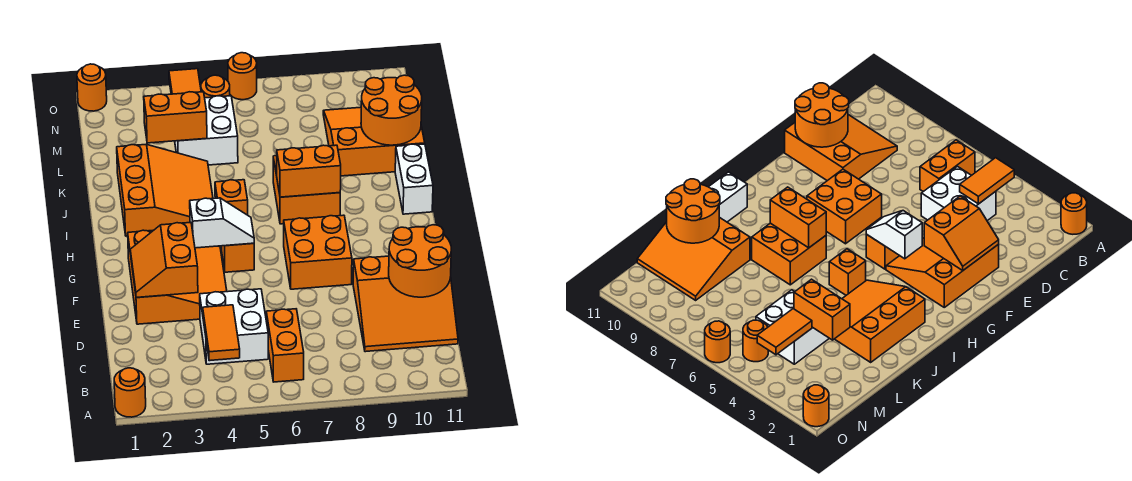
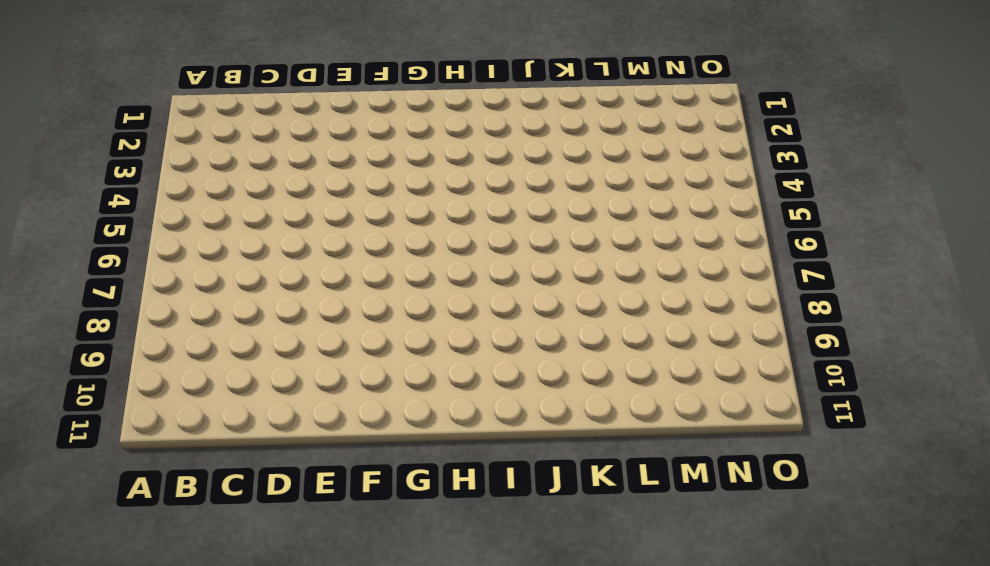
none -> orange 1x1 round brick [114,368,146,417]
none -> orange 1x2 brick [266,309,304,382]
none -> white 2x2 brick [200,289,268,364]

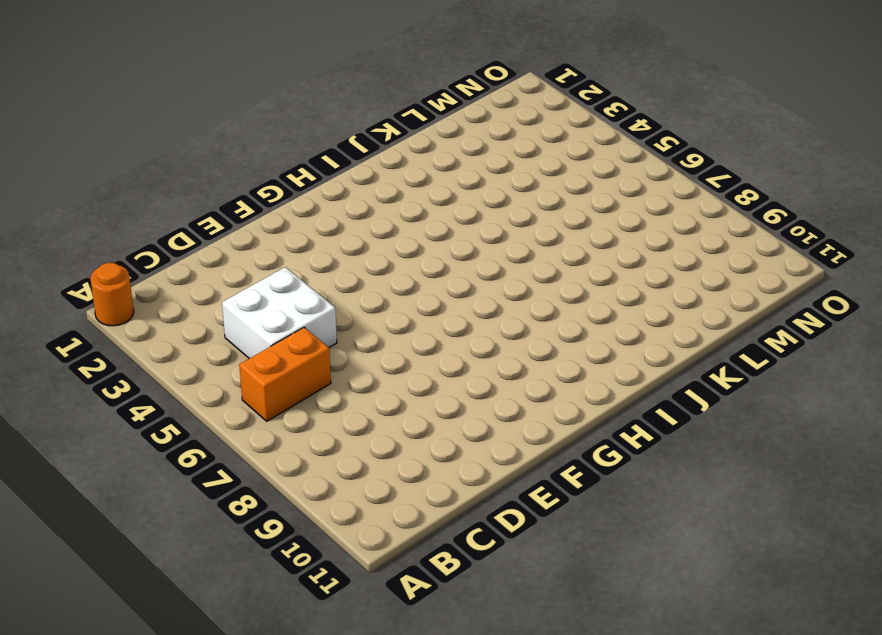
none -> orange 3x3 slope [353,256,458,352]
none -> orange 3x3 slope [128,230,227,324]
none -> orange 2x2 brick [284,215,352,289]

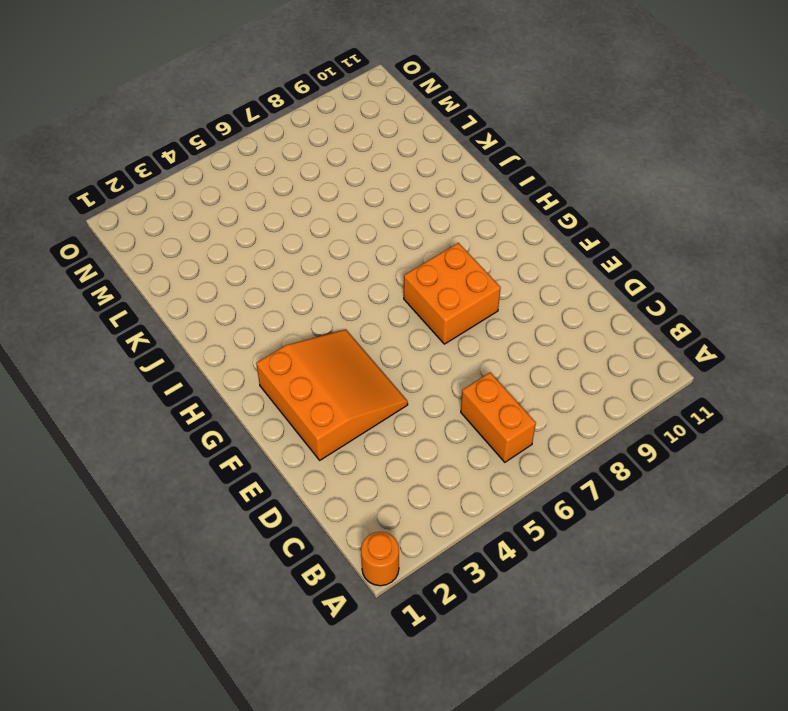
none -> white 2x2 brick [200,289,268,364]
none -> orange 3x3 slope [353,256,458,352]
none -> orange 1x1 brick [222,243,254,272]

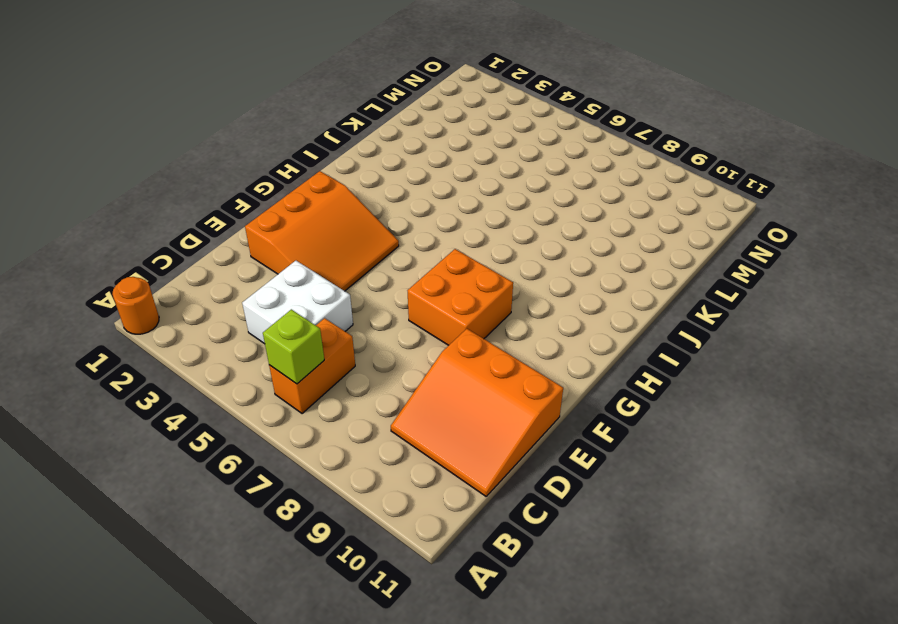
lime 1x1 brick [263,309,324,384] -> none
none -> orange 1x1 brick [222,243,254,272]
none -> orange 3x3 slope [117,144,213,236]
none -> orange 1x1 brick [215,180,248,215]

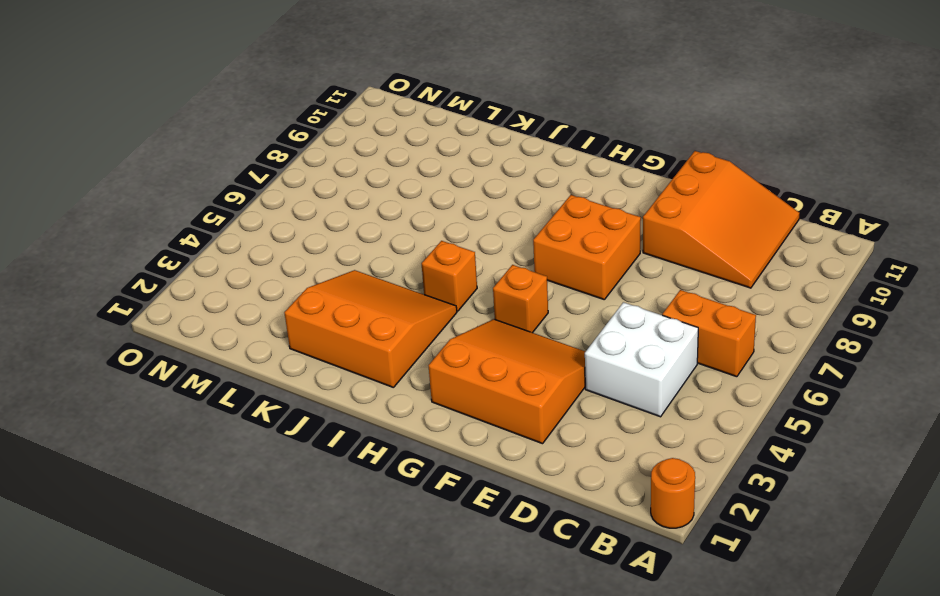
none -> orange 2x2 brick [273,156,340,224]
none -> white 1x2 brick [395,144,433,214]
none -> orange 3x3 slope [323,107,425,176]

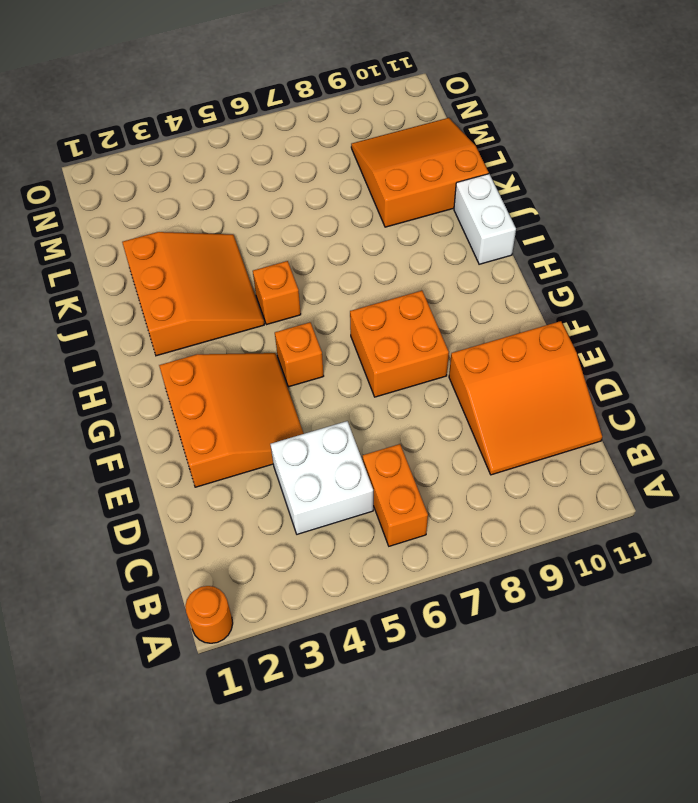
none -> orange 2x2 brick [273,156,340,224]
none -> white 2x2 brick [175,96,238,165]
none -> orange 1x1 round brick [201,75,230,98]

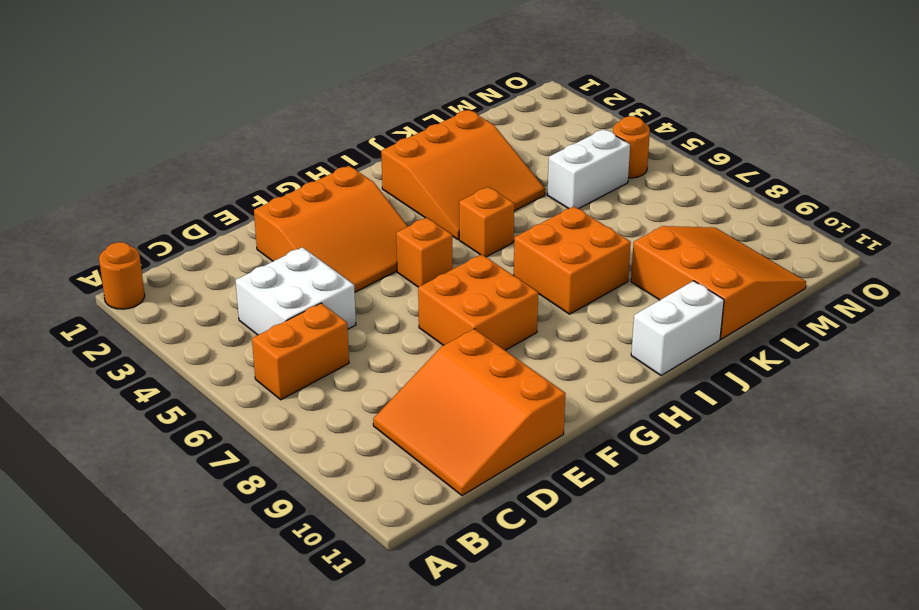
white 1x2 brick [547,129,630,209] -> white 2x2 brick [175,96,238,165]
none -> orange 1x1 round brick [77,64,107,111]
none -> orange 1x1 round brick [228,53,257,100]
none -> orange 1x2 tile [203,305,240,361]

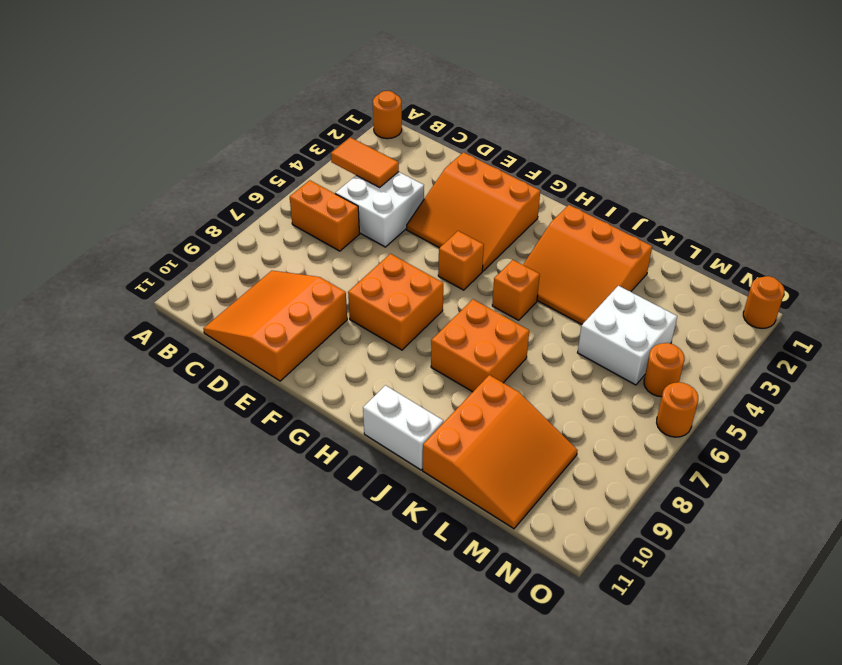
none -> orange 2x2 round brick [389,225,451,297]
none -> orange 2x2 slope [130,223,198,298]
none -> white 1x2 slope [190,198,254,248]

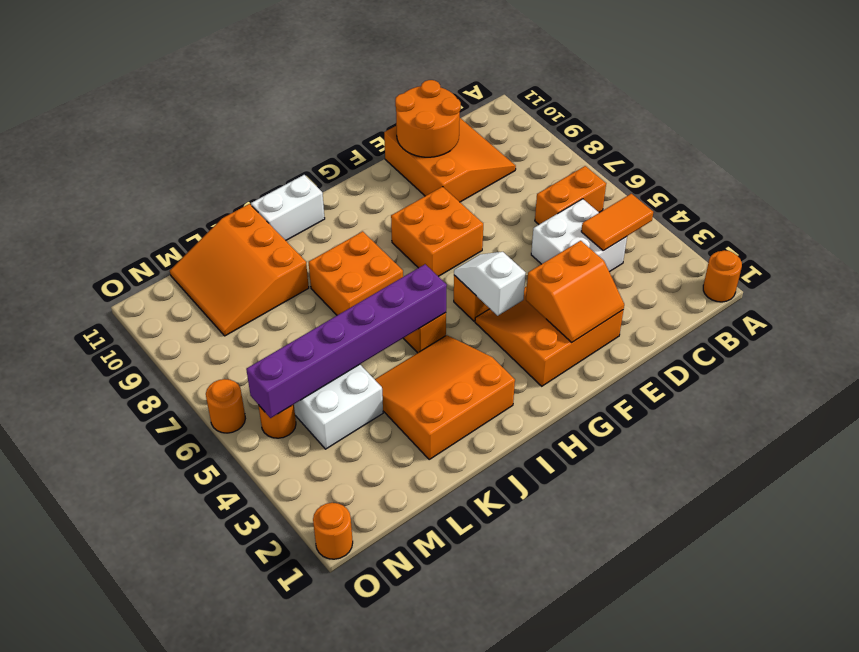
purple 1x6 brick [246,264,447,418] -> none
none -> orange 1x2 brick [277,145,341,197]
none -> orange 2x2 round brick [361,75,422,145]
none -> orange 1x2 brick [144,92,207,143]

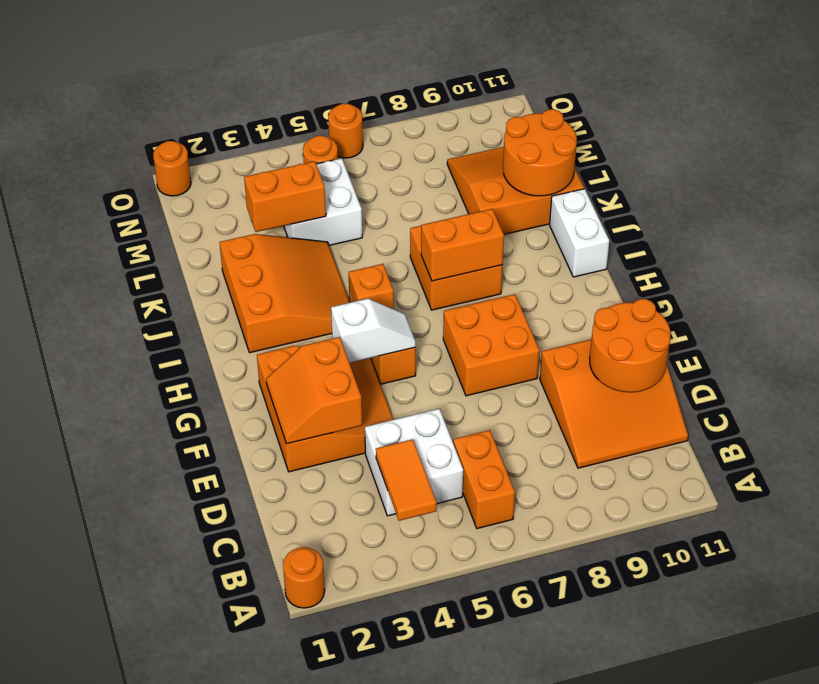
none -> orange 1x2 tile [169,69,201,94]

